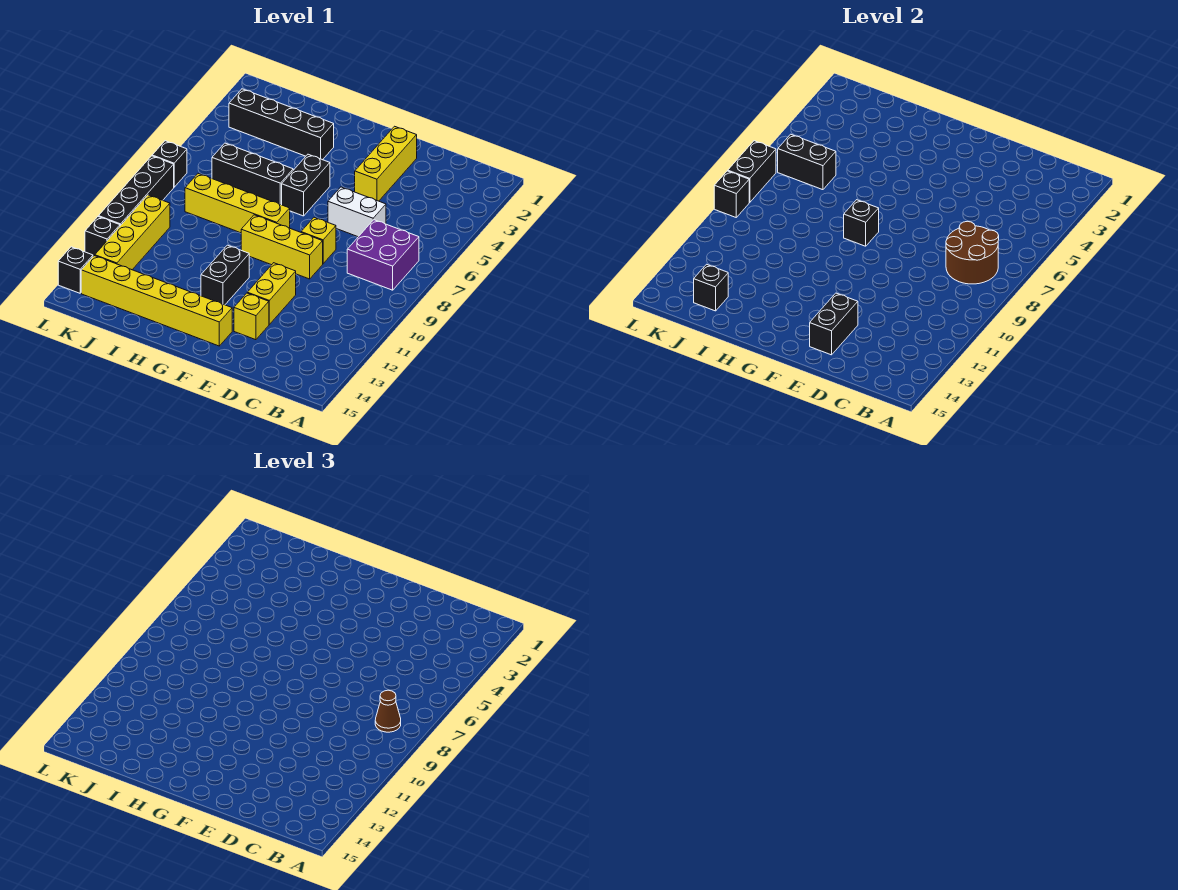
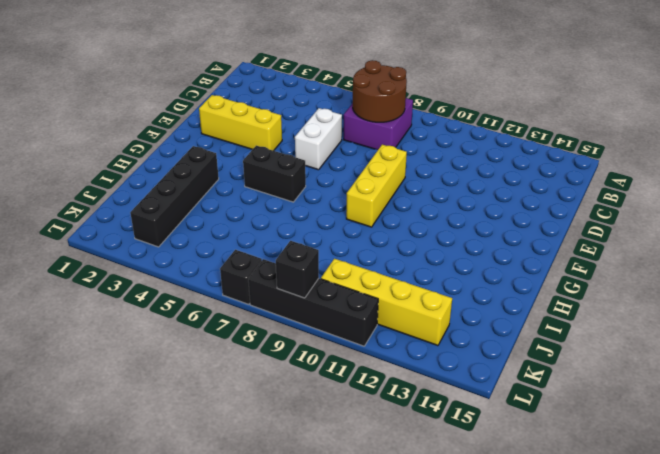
none -> yellow 1x1 brick [301,217,336,264]
none -> yellow 1x2 brick [247,263,296,324]
none -> yellow 1x1 brick [234,293,269,340]

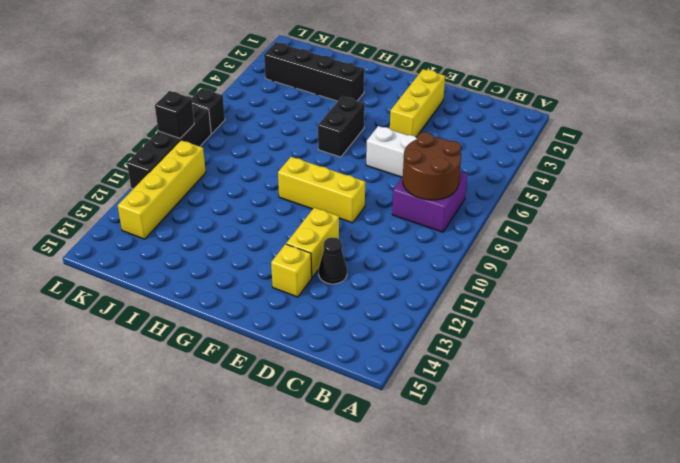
black 1x1 cone [319,237,347,284] -> none
none -> yellow 1x1 brick [301,217,336,264]
none -> yellow 1x6 brick [81,256,232,346]
none -> yellow 1x4 brick [185,174,290,233]

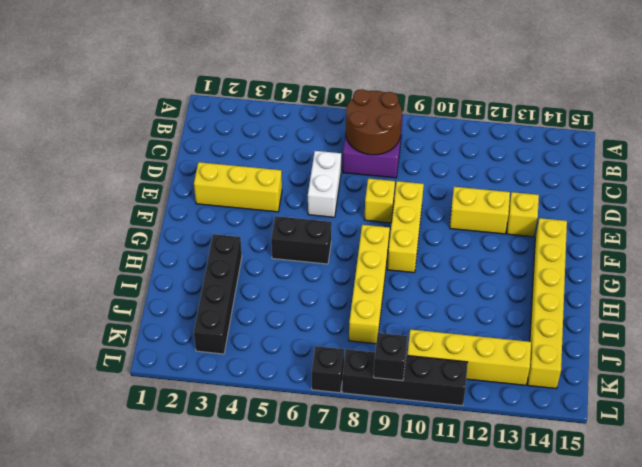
none -> black 1x2 brick [201,245,249,305]
none -> black 1x3 brick [212,143,293,205]
none -> black 1x1 brick [85,217,120,256]

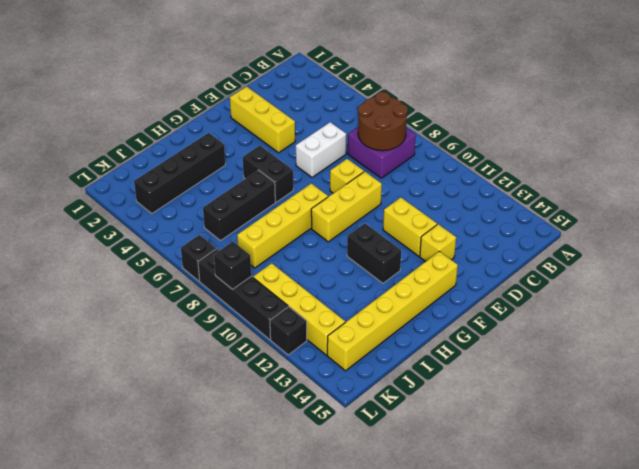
none -> black 1x1 brick [58,247,93,293]
none -> black 1x2 brick [810,293,858,355]
none -> black 1x1 brick [844,200,879,246]

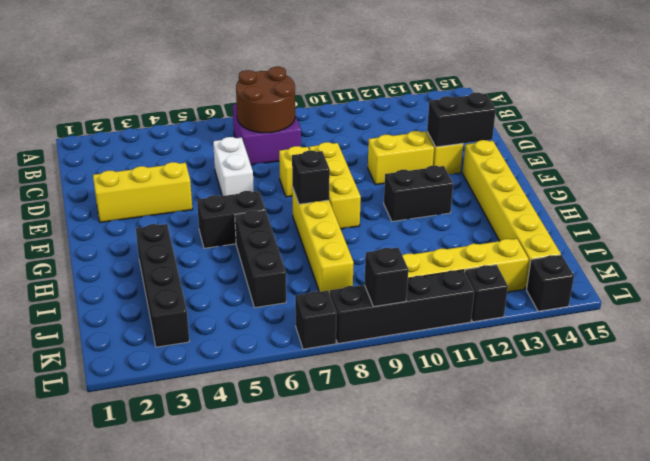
none -> black 1x2 brick [778,134,836,190]
none -> black 1x1 brick [694,264,728,311]
none -> black 1x2 brick [728,141,776,202]

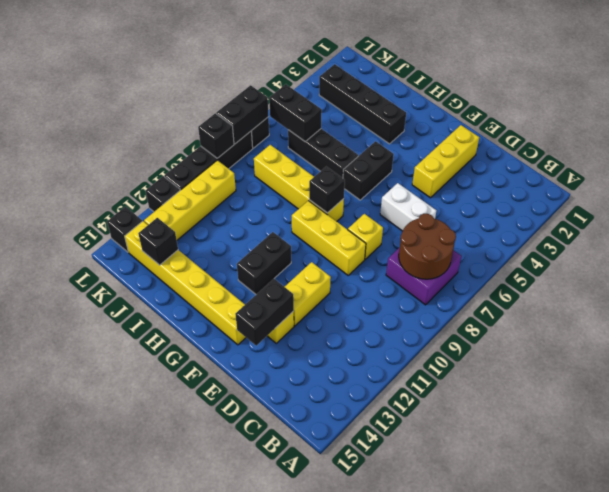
none -> brown 1x1 cone [375,690,401,732]

